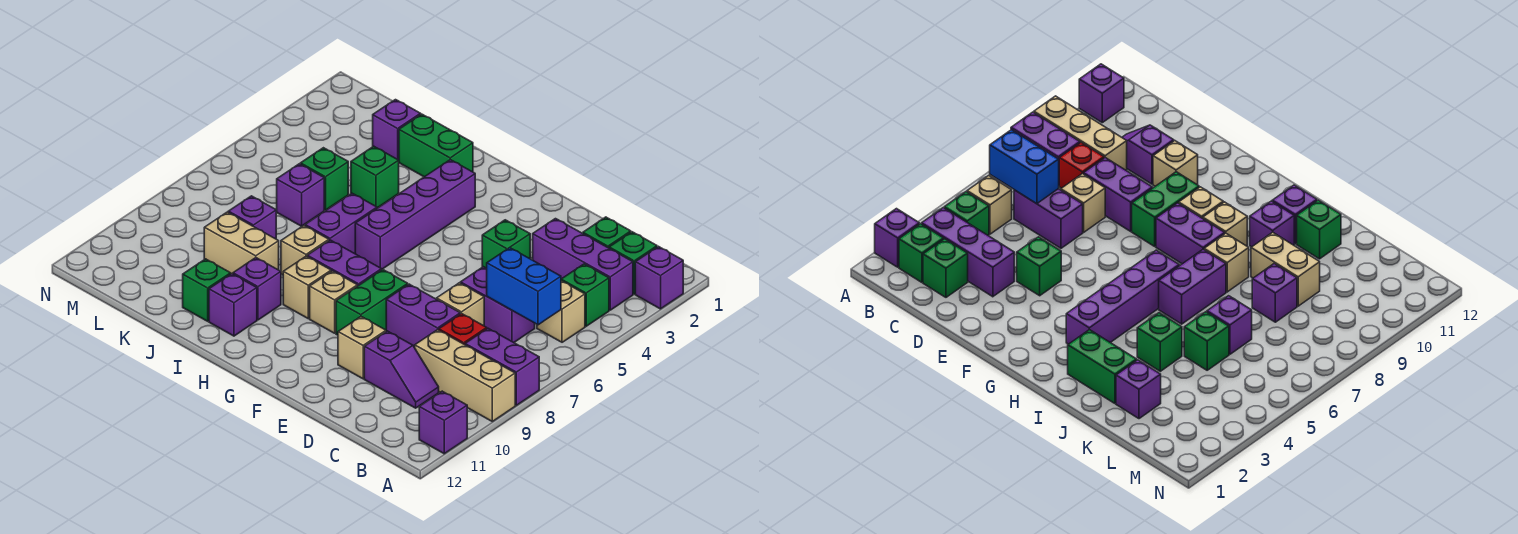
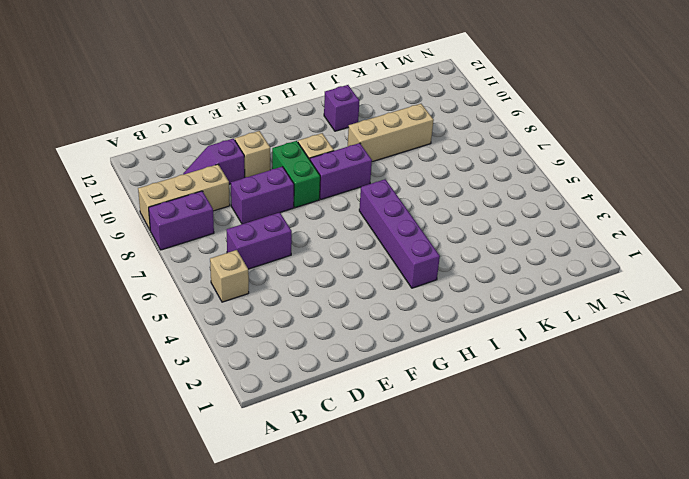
tan 1x3 brick [348,104,434,162] -> tan 1x2 brick [204,212,279,274]
none -> purple 1x1 brick [635,246,683,309]
none -> purple 1x1 brick [419,391,467,454]
none -> green 1x1 brick [609,232,657,294]
none -> purple 1x3 brick [533,219,633,310]

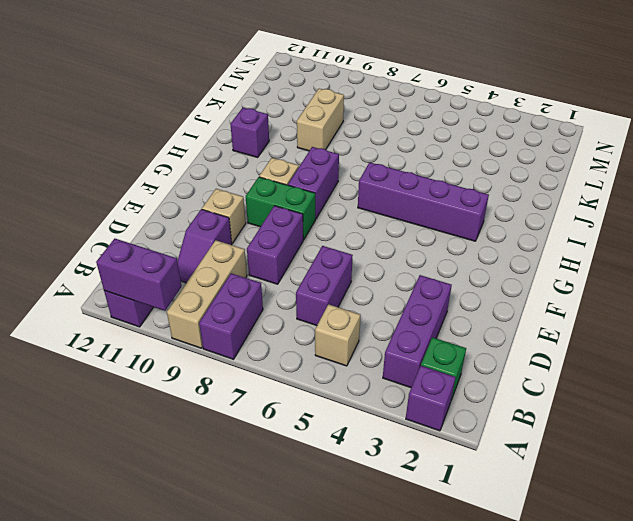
purple 1x2 brick [96,239,182,311] -> purple 1x2 brick moved to [305,193,377,254]
none -> green 1x1 brick [561,264,609,326]
none -> green 1x1 brick [583,217,631,248]
none -> red 1x1 brick [439,314,487,345]
none -> tan 1x1 brick [437,283,484,326]

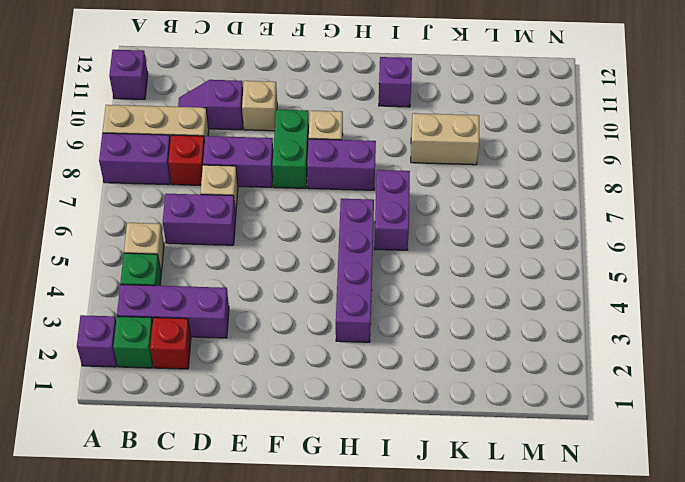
red 1x1 brick [150,318,191,369] -> green 1x1 brick [583,217,631,248]
none -> green 1x1 brick [482,220,530,268]
none -> tan 1x1 brick [283,256,331,318]
none -> green 1x2 brick [399,114,473,177]
none -> tan 1x1 brick [281,226,329,275]

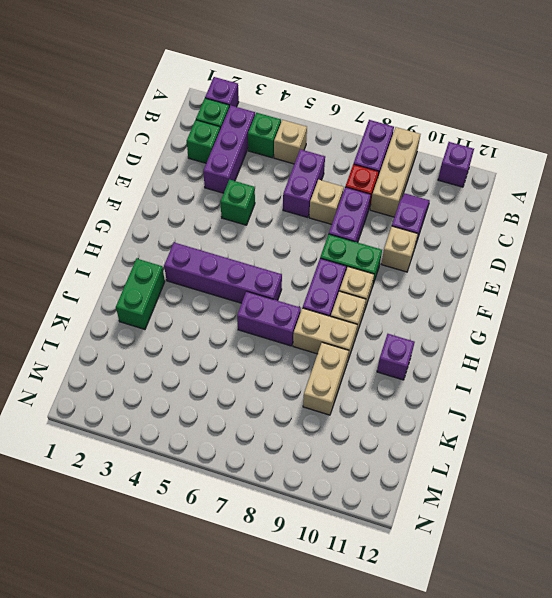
tan 1x2 brick [293,308,357,362] -> tan 1x1 brick [281,226,329,275]
none -> purple 1x1 brick [233,258,281,320]
none -> green 1x1 brick [351,146,399,208]
none -> green 1x1 brick [183,259,231,321]
none -> purple 1x1 brick [373,100,421,160]

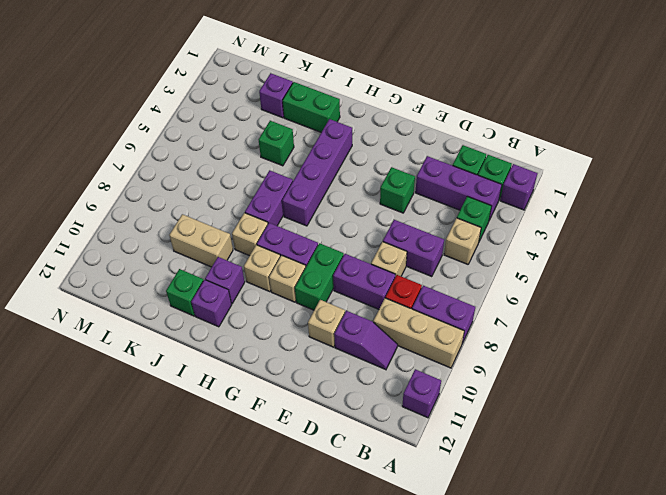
none -> green 1x1 brick [301,148,348,210]
none -> purple 1x1 brick [277,164,324,226]
none -> purple 1x1 brick [228,196,276,239]
none -> blue 1x2 brick [487,248,561,325]

